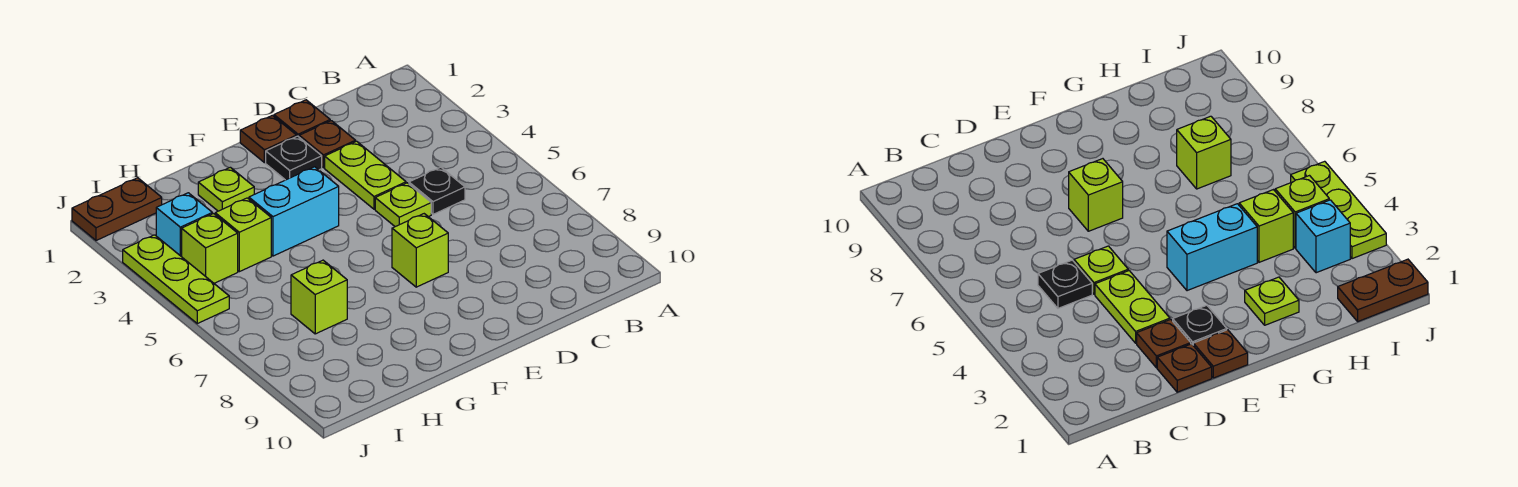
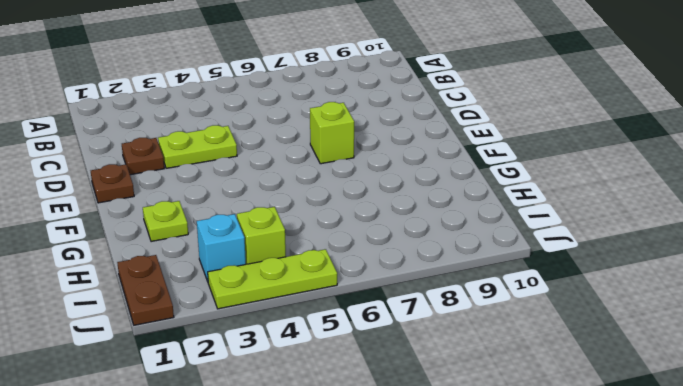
none -> black 1x1 plate [409,167,465,214]
none -> brown 1x1 plate [274,100,330,137]
none -> lime 1x1 plate [375,183,431,227]

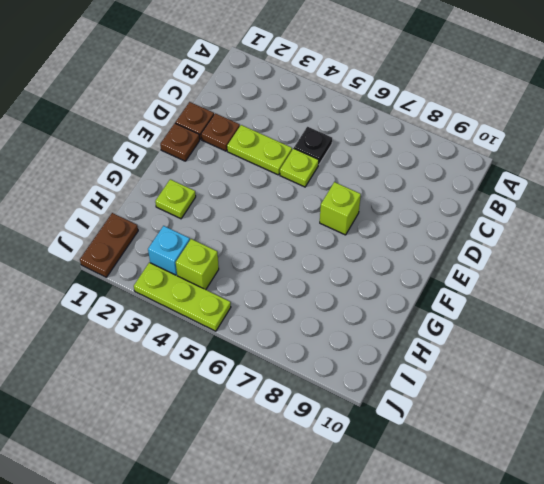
none -> black 1x1 plate [266,136,322,180]
none -> cyan 1x2 brick [249,167,339,256]
none -> lime 1x1 brick [215,198,271,272]

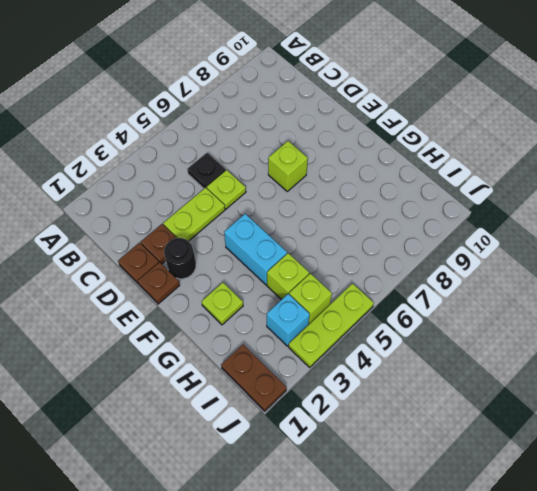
black 1x1 round brick [164,238,196,279] -> black 1x1 plate [266,136,322,180]
none -> lime 1x1 brick [291,260,347,334]

